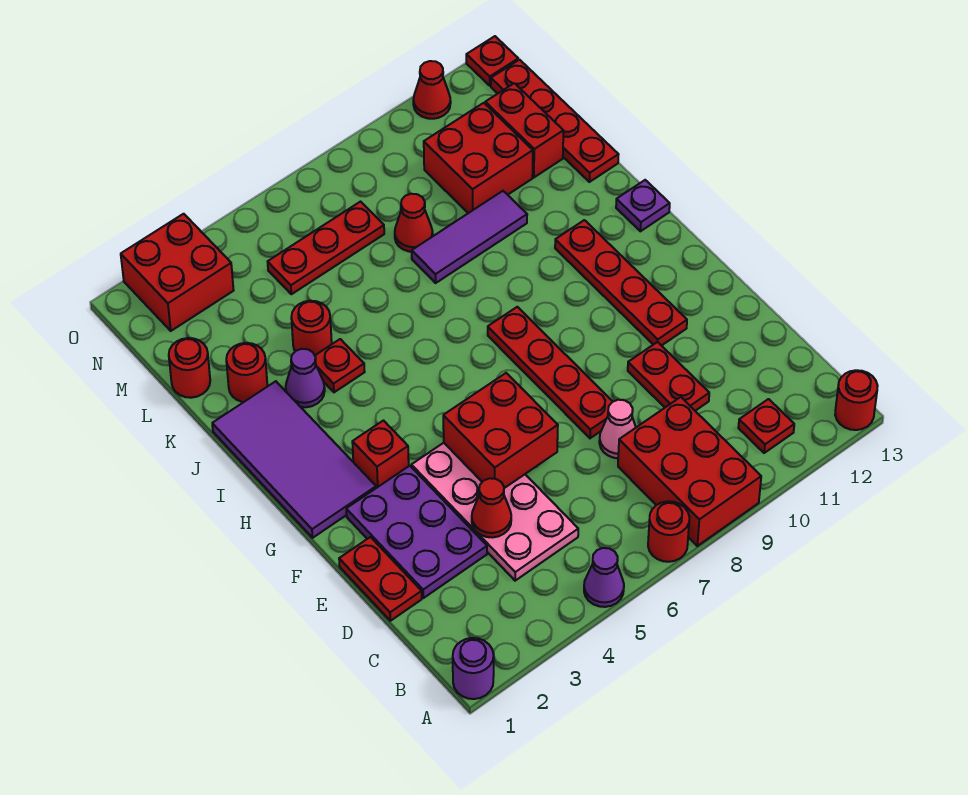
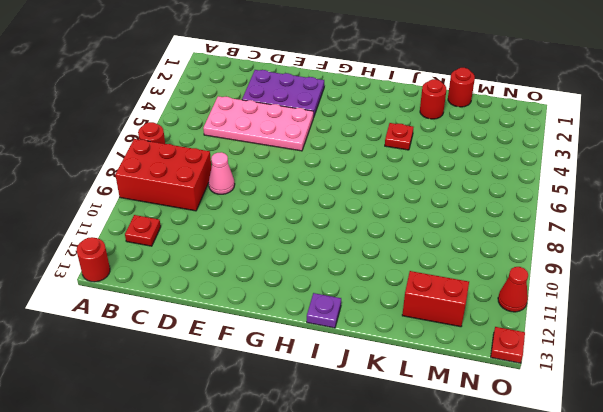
none -> purple 1x1 round brick [453,638,494,699]
none -> purple 1x1 cone [584,548,624,607]
none -> red 1x2 plate [339,537,422,621]
none -> red 1x2 plate [628,342,709,411]

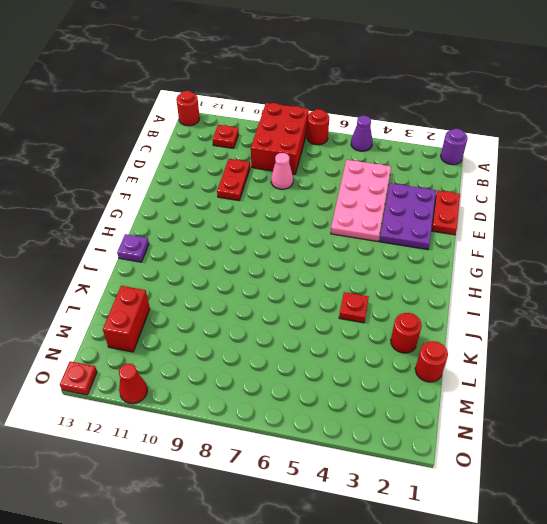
none -> red 1x4 plate [488,307,613,438]
none -> red 1x4 plate [555,220,687,346]
none -> purple 2x4 tile [212,381,376,538]
none -> red 1x1 brick [352,421,409,488]

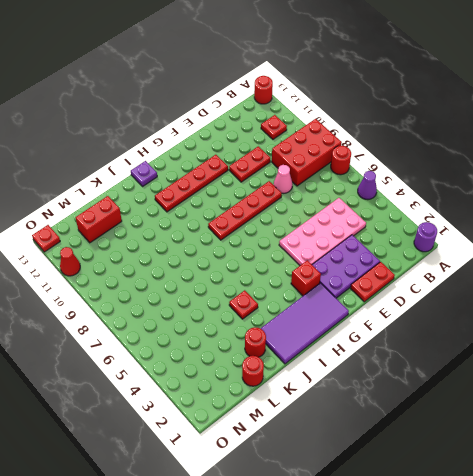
none -> purple 1x1 cone [286,349,325,407]
none -> red 1x1 round brick [291,301,332,355]
none -> purple 1x3 tile [412,191,527,283]
none -> red 1x4 plate [491,60,619,182]

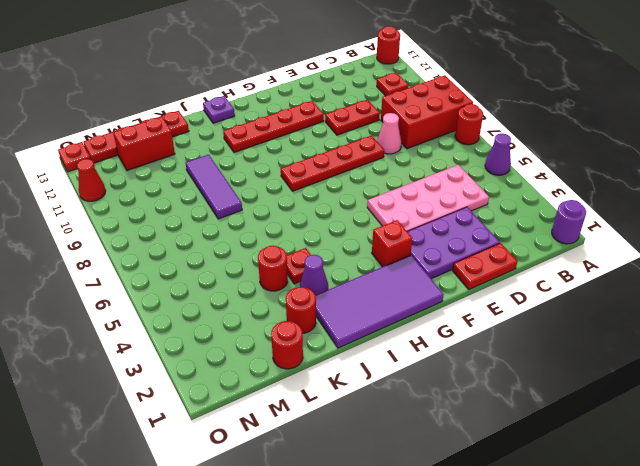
none -> red 1x1 cone [395,194,433,252]
none -> red 2x2 brick [424,103,533,213]
none -> red 1x3 plate [268,202,384,294]
none -> red 2x2 brick [121,214,234,331]

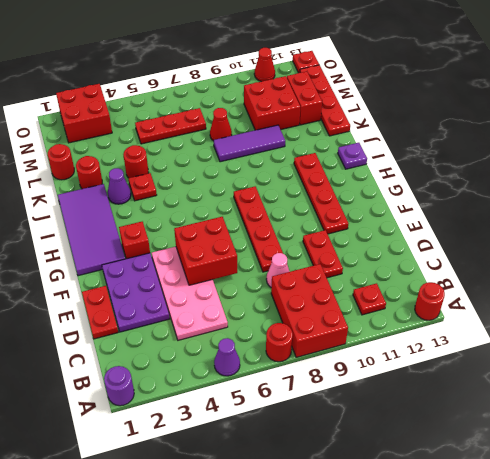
none -> red 1x1 cone [472,478,511,537]

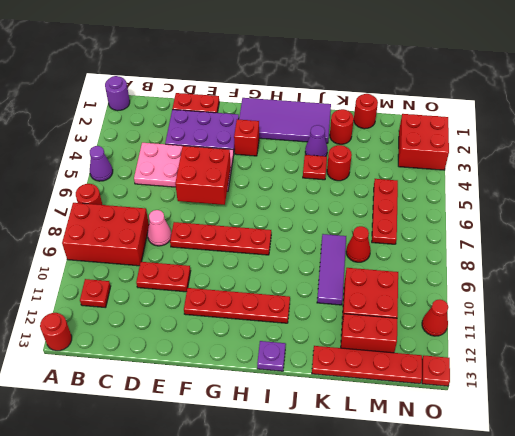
none -> red 1x1 cone [472,478,511,537]

